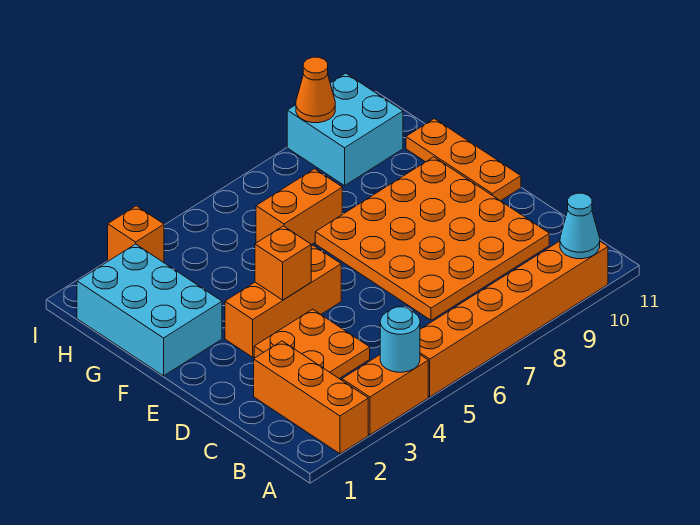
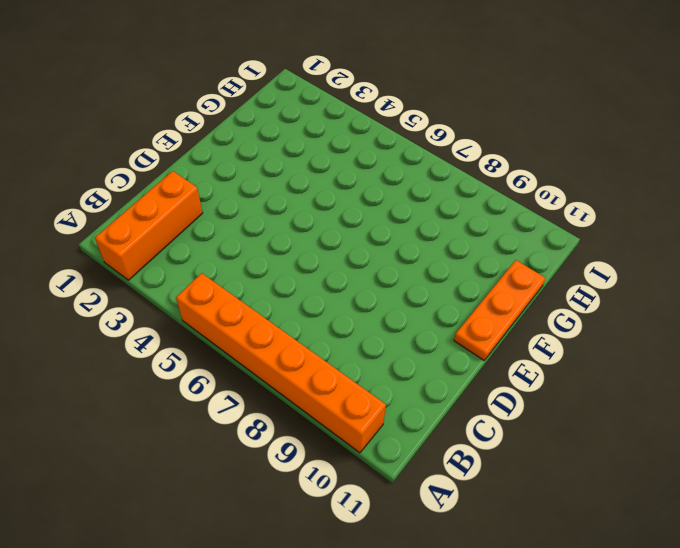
none -> orange 1x2 brick [342,355,428,435]
none -> orange 2x2 plate [254,309,370,379]
none -> orange 4x4 plate [315,157,549,320]

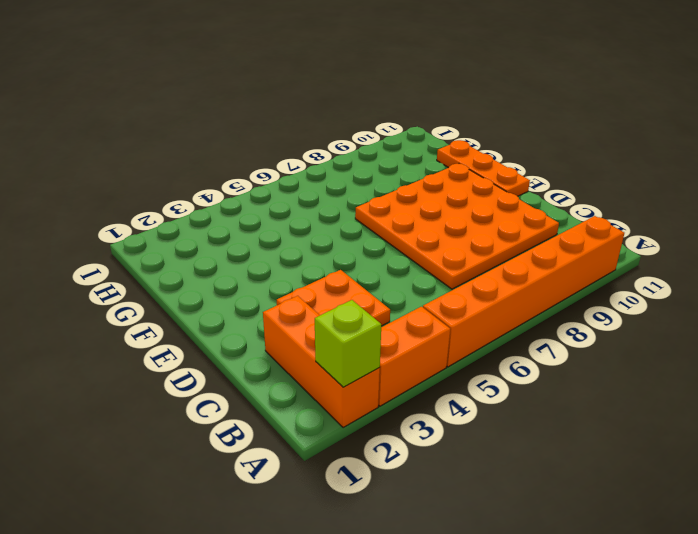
lime 1x1 brick [315,300,381,387] -> none
none -> orange 1x3 brick [225,245,341,357]
none -> cyan 2x3 brick [77,244,222,376]
none -> orange 1x2 brick [256,169,342,245]

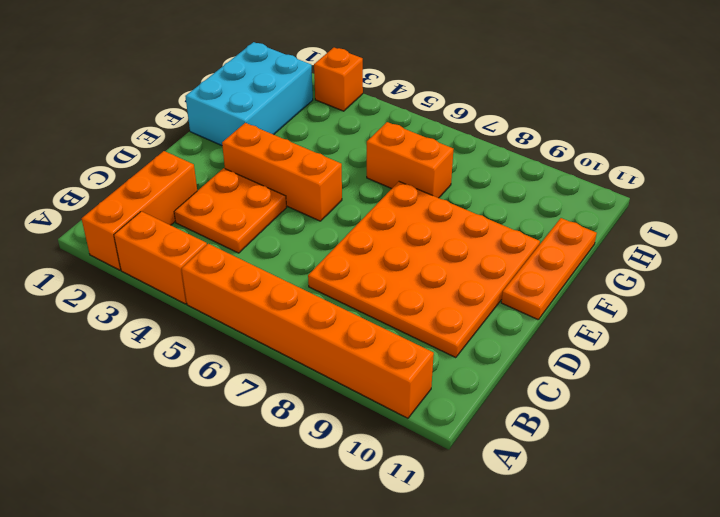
none -> cyan 2x2 brick [287,73,403,186]
none -> cyan 1x1 round brick [380,307,420,372]
none -> cyan 1x1 cone [560,193,600,259]

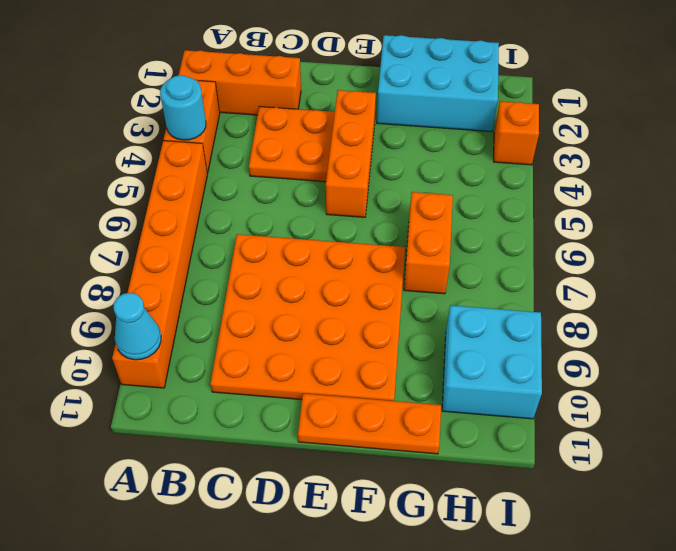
none -> orange 1x1 brick [255,226,311,300]
none -> orange 1x1 cone [296,57,335,123]

